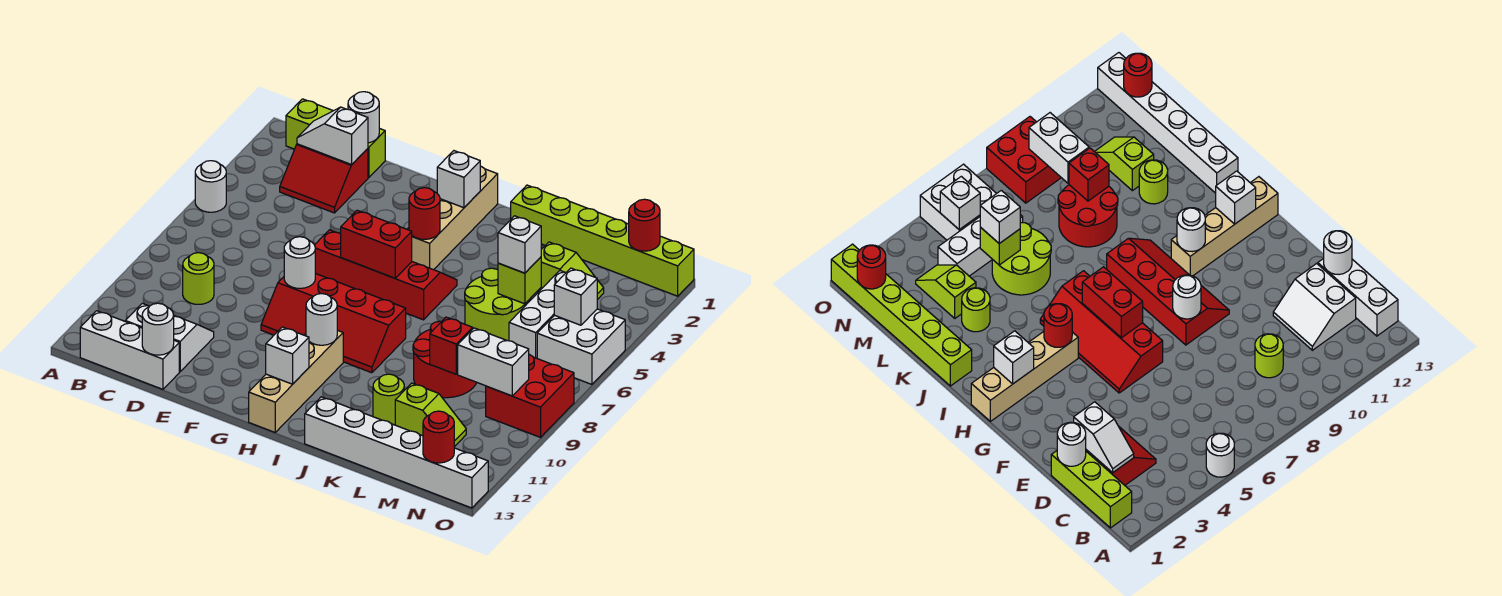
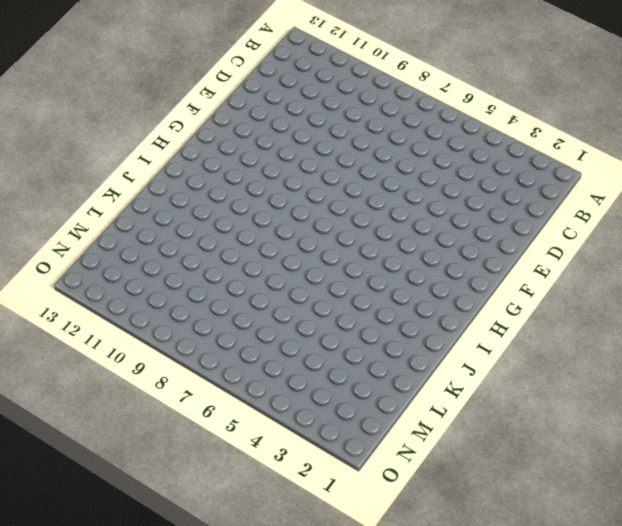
none -> white 1x1 round brick [195,161,226,212]
none -> lime 1x3 brick [286,99,385,178]
none -> white 1x3 brick [80,311,179,389]
none -> red 2x2 slope [280,144,368,213]

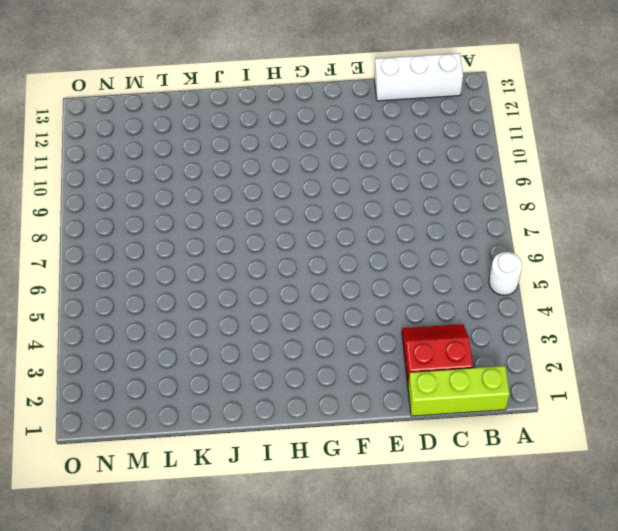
none -> lime 1x1 round brick [183,253,214,304]
none -> white 2x2 slope [125,303,214,372]
none -> red 2x4 slope [315,230,457,320]
none -> red 2x4 slope [261,273,406,373]

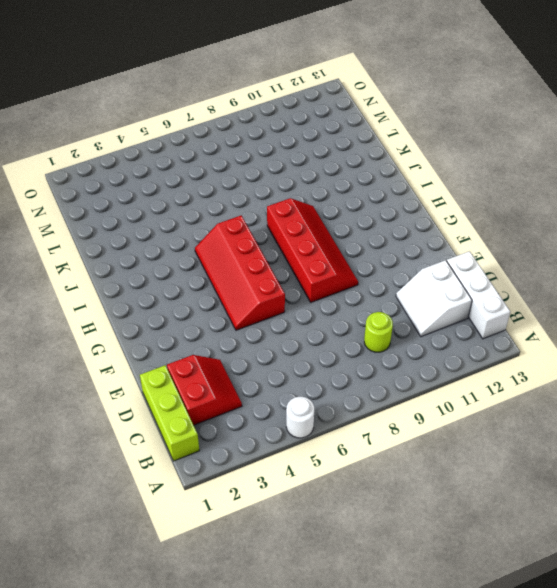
none -> tan 1x4 brick [407,166,498,270]
none -> tan 1x4 brick [249,330,343,432]
none -> lime 1x6 brick [511,185,694,296]
none -> white 1x6 brick [305,397,488,508]

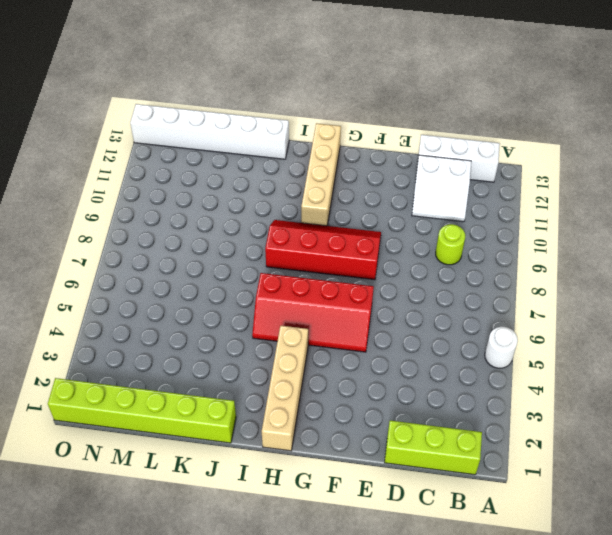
none -> red 2x2 slope [280,144,368,213]
none -> lime 1x1 round brick [962,288,990,332]
none -> lime 2x2 round brick [465,268,529,341]
none -> red 2x2 round brick [413,321,477,398]

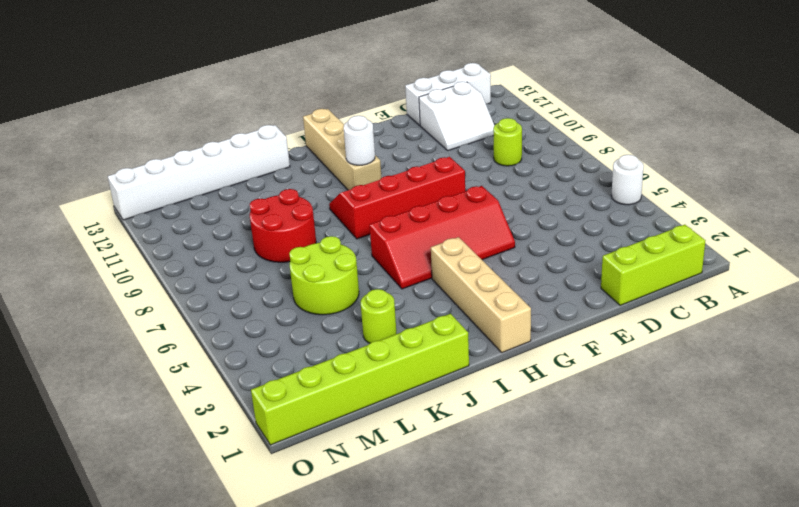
none -> red 2x2 slope [280,144,368,213]
none -> lime 1x1 round brick [373,374,404,425]
none -> lime 1x2 slope [538,242,604,300]
none -> lime 1x2 slope [395,383,466,447]

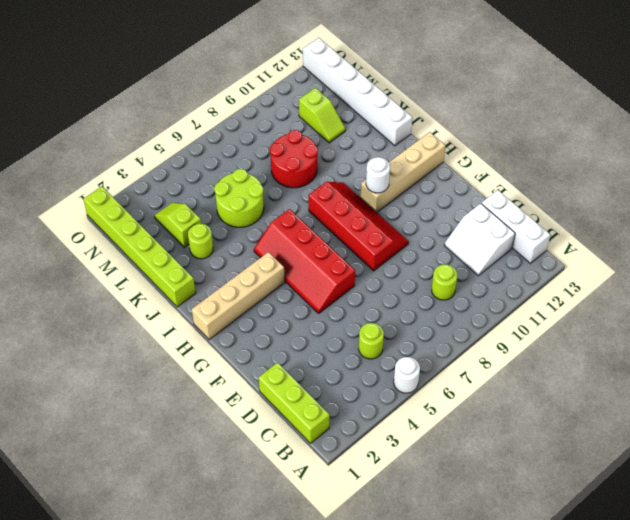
lime 1x1 round brick [359,323,384,359] -> lime 1x1 round brick moved to [373,374,404,425]
lime 1x2 slope [299,88,346,143] -> lime 1x2 slope turned to [395,383,466,447]
none -> red 2x2 slope [280,144,368,213]
none -> white 1x3 brick [509,271,566,358]
none -> white 2x2 brick [537,309,625,384]
none -> red 2x2 brick [486,354,574,437]

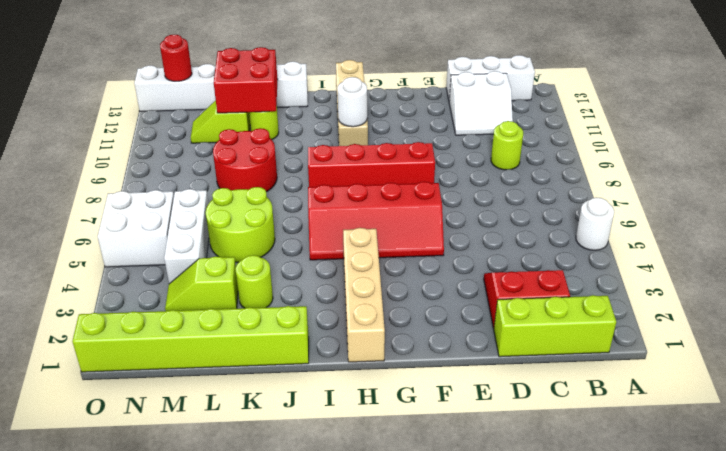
red 2x2 brick [214,47,278,113] -> red 2x2 brick moved to [486,354,574,437]
none -> white 1x2 slope [297,107,368,165]
none -> white 1x1 round brick [348,92,379,143]
none -> white 1x1 round brick [142,303,174,355]
none -> white 1x1 round brick [284,237,315,288]

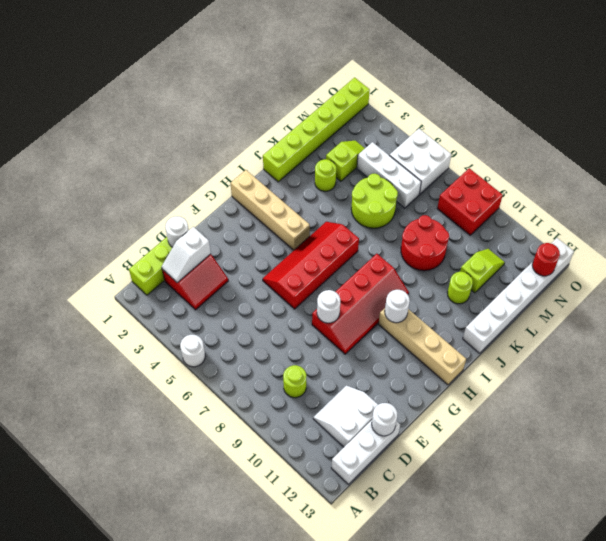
none -> red 1x2 brick [341,210,412,278]
none -> white 1x1 brick [437,151,480,208]
none -> red 1x1 round brick [409,188,440,239]
none -> white 1x1 brick [266,327,309,384]

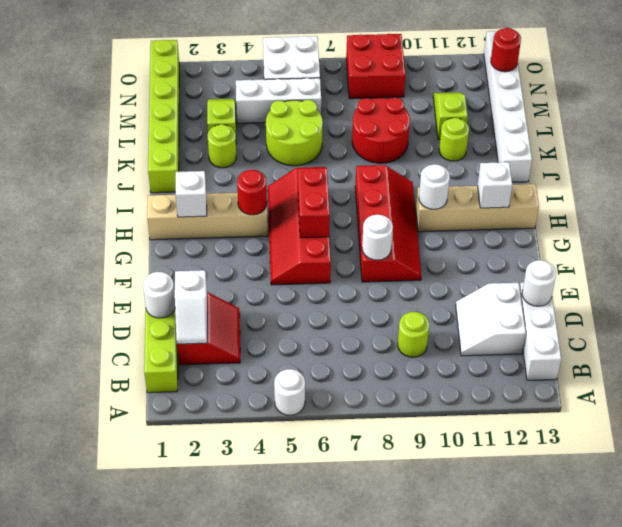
none -> lime 1x1 brick [498,257,541,304]
none -> red 1x1 brick [430,317,473,374]
none -> white 1x2 brick [458,328,529,396]
none -> red 1x1 round brick [629,199,660,251]

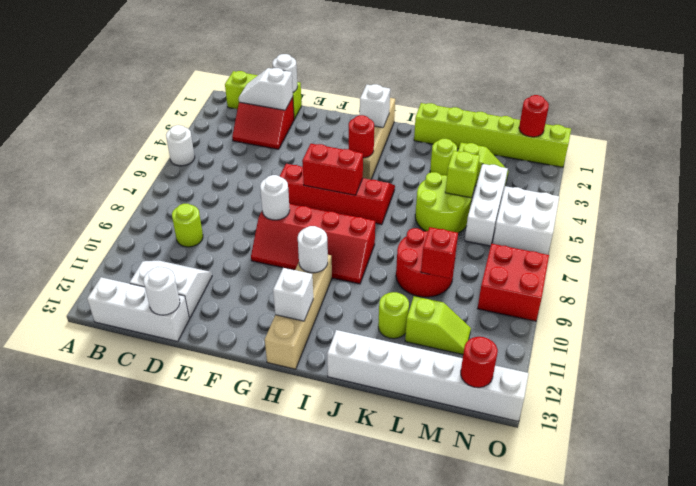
none -> white 1x2 brick [458,328,529,396]
none -> white 1x1 brick [554,268,597,325]
none -> white 1x1 brick [498,216,541,273]

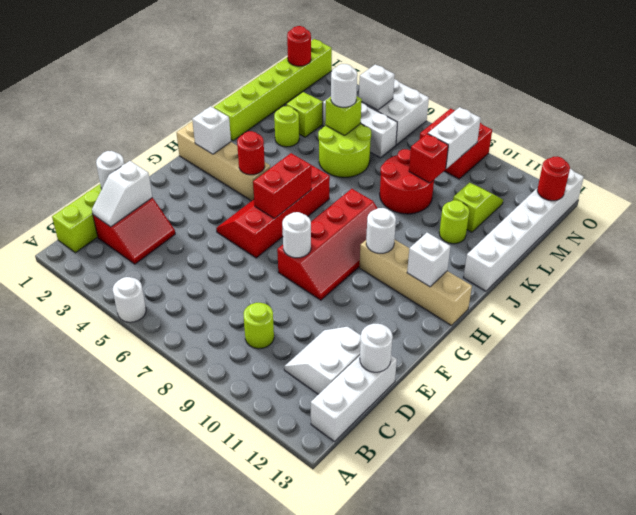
white 1x1 round brick [331,64,357,107] -> white 1x1 brick [498,216,541,273]

